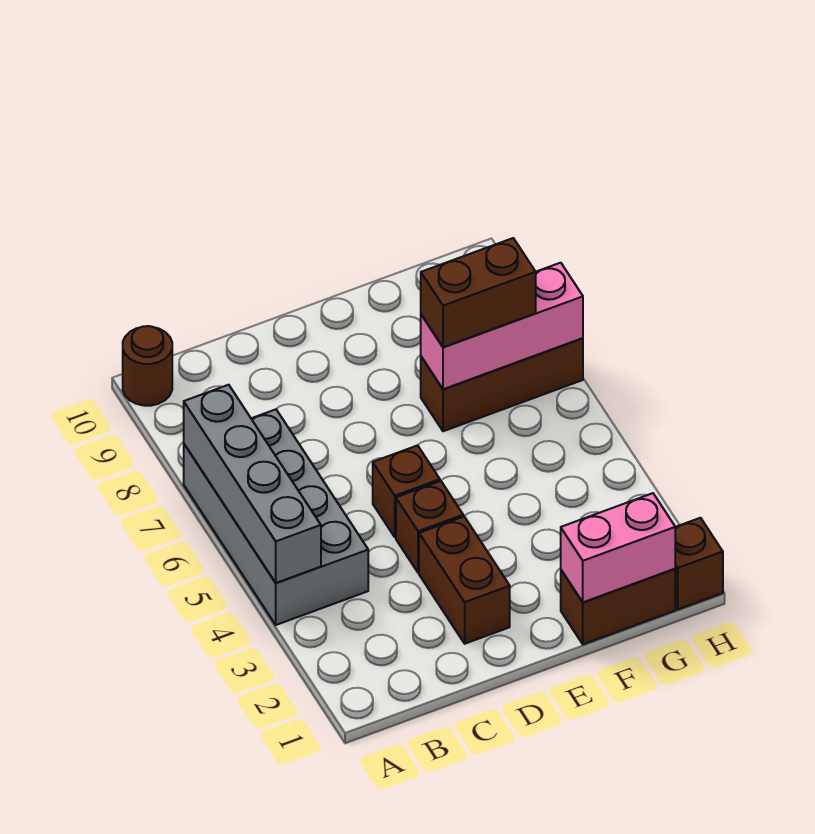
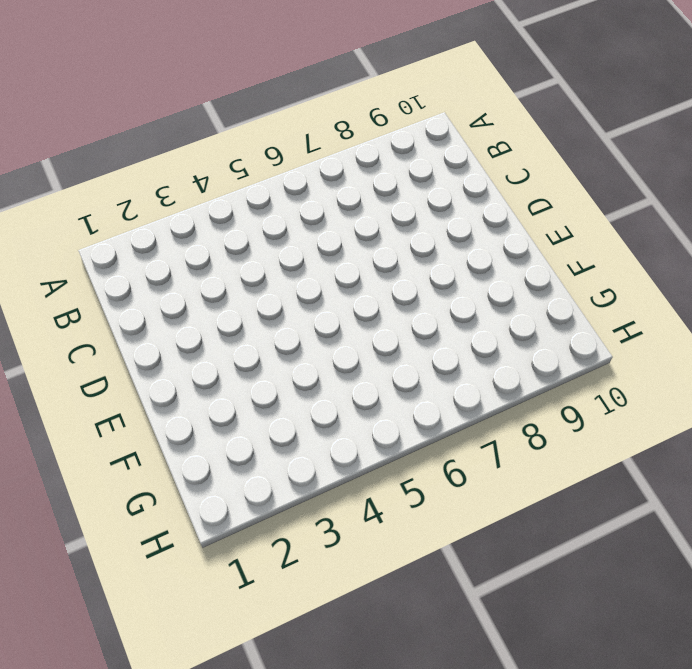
none -> grey 2x4 brick [184,409,368,625]
none -> brown 1x1 round brick [123,326,172,406]
none -> brown 1x2 brick [419,517,510,644]

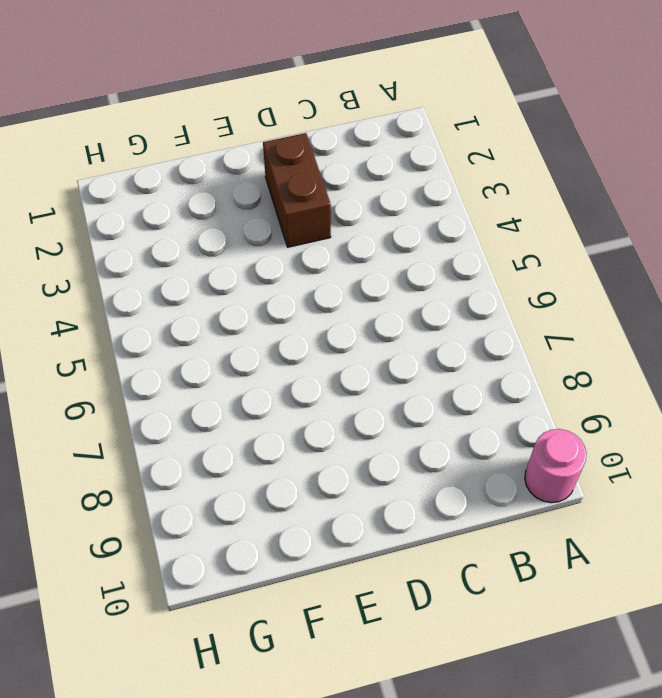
pink 1x1 round brick [525,429,587,503] -> brown 1x1 round brick [123,326,172,406]
none -> grey 2x4 brick [184,409,368,625]
none -> brown 1x1 brick [396,481,463,573]
none -> brown 1x1 brick [373,445,440,537]

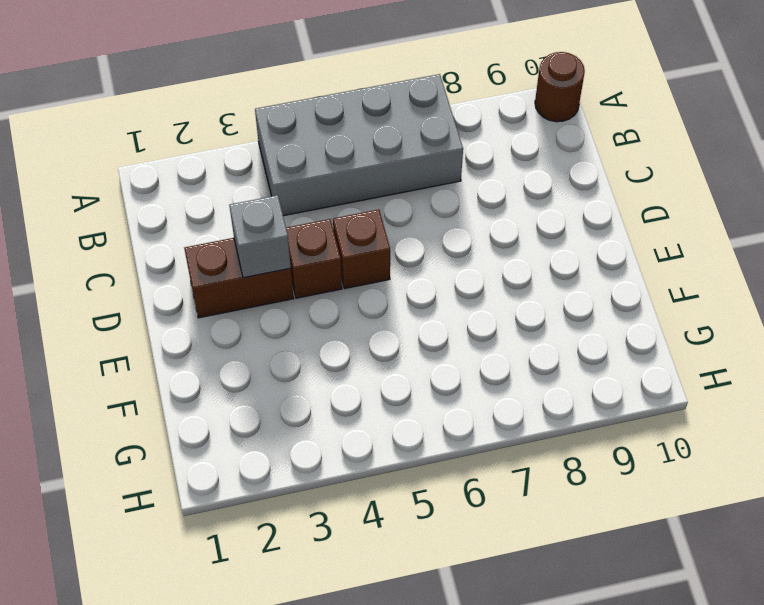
grey 1x1 brick [229,195,291,278] -> none
none -> brown 1x2 brick [561,569,675,644]
none -> brown 1x3 brick [421,338,583,431]
none -> brown 1x1 brick [675,518,723,609]

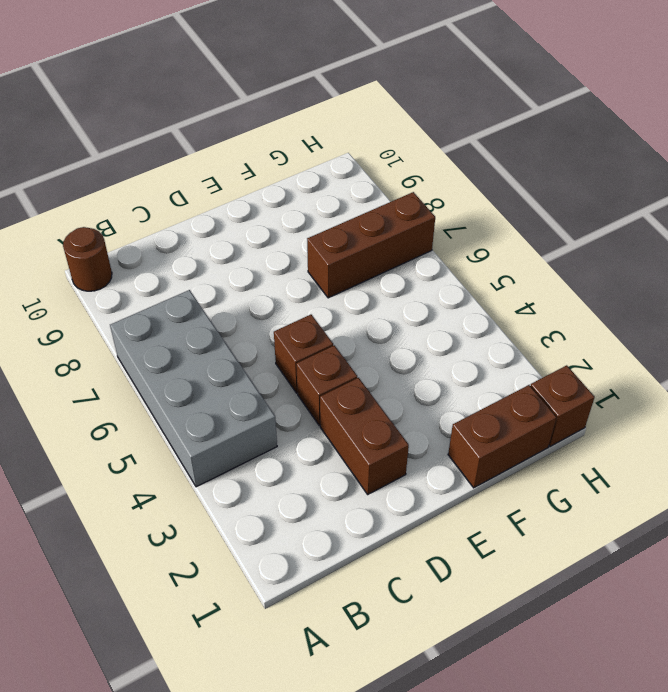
none -> grey 1x4 brick [184,385,321,583]
none -> pink 1x2 brick [561,493,675,602]
none -> pink 1x3 brick [421,263,583,389]

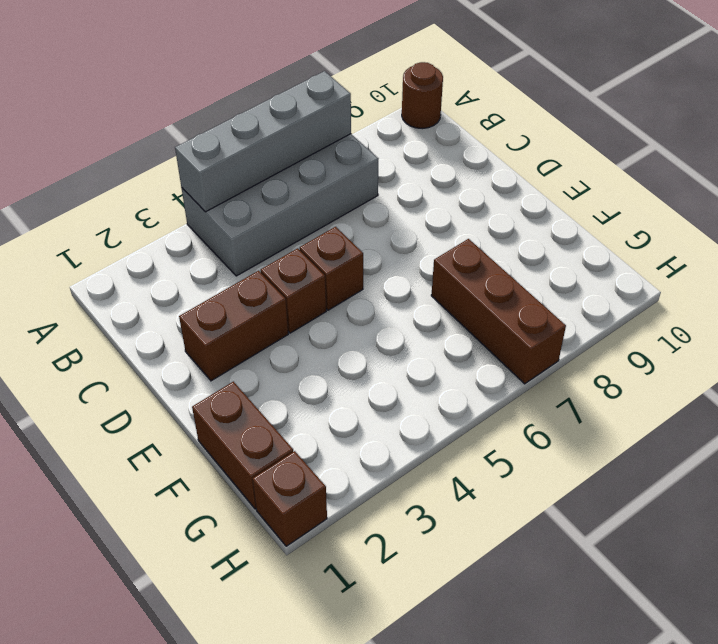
none -> pink 1x2 brick [561,493,675,602]
none -> pink 1x3 brick [421,263,583,389]
none -> brown 1x2 brick [421,238,536,347]

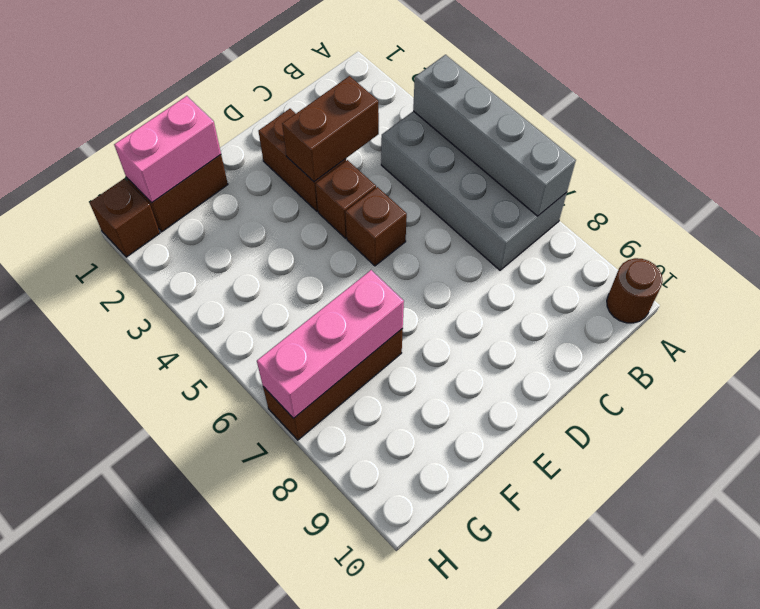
brown 1x2 brick [282,76,379,182] -> brown 1x2 brick moved to [421,238,536,347]

